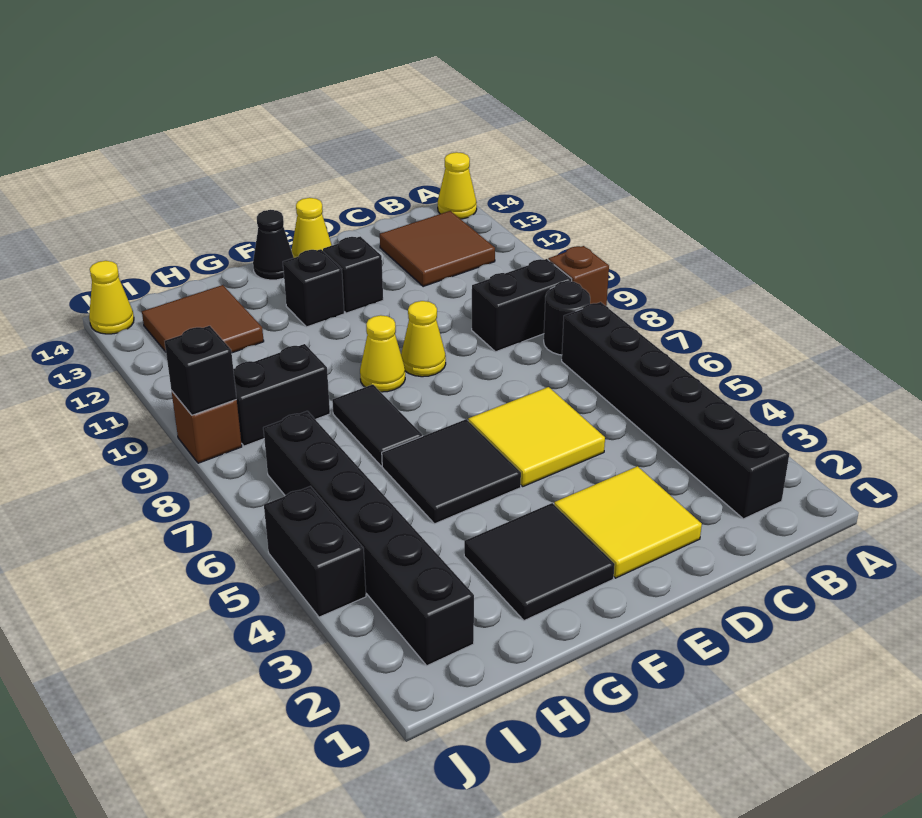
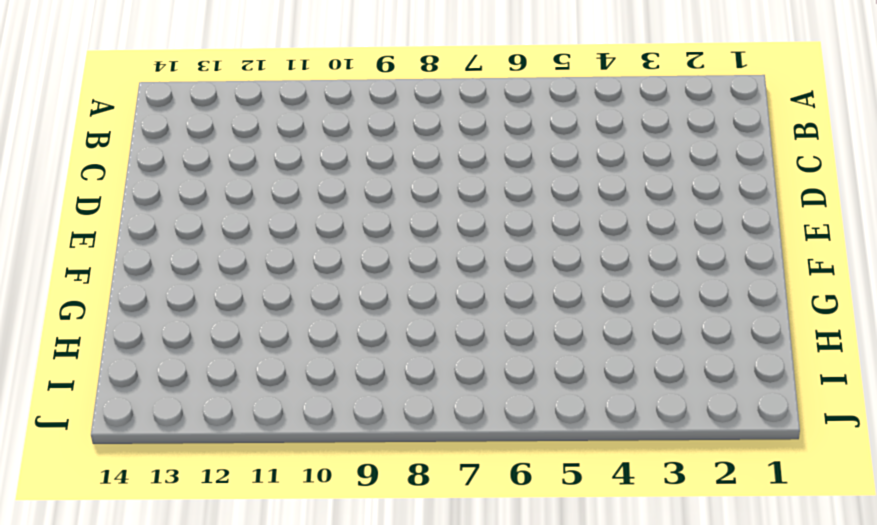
none -> brown 1x1 brick [548,246,609,306]
none -> yellow 1x1 cone [438,152,477,219]
none -> black 1x6 brick [562,302,789,519]

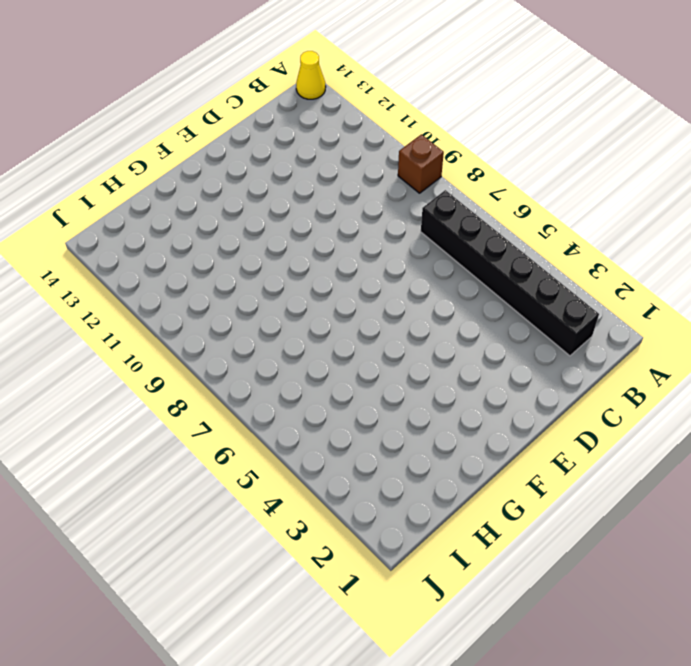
none -> black 1x1 round brick [544,281,590,355]
none -> black 1x2 brick [472,259,572,352]
none -> brown 2x2 tile [380,211,495,287]

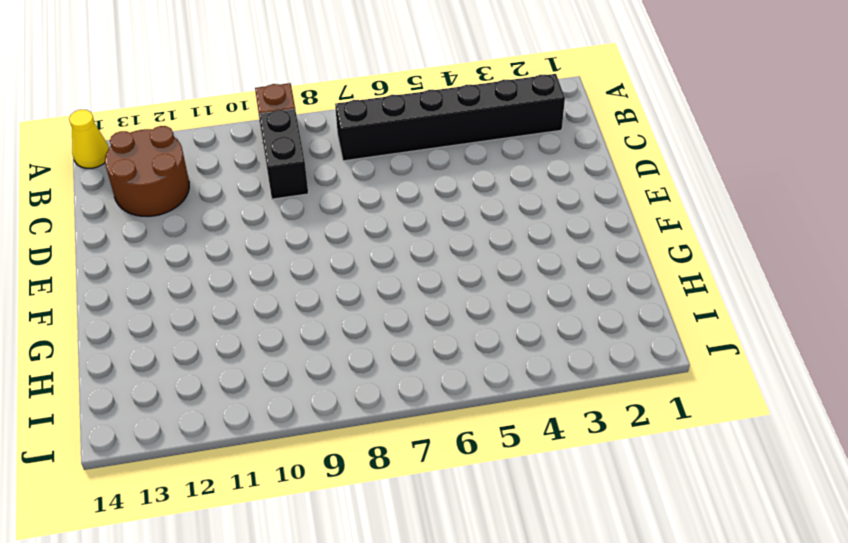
brown 2x2 round brick [105,126,189,217] -> brown 2x2 tile [380,211,495,287]
none -> black 1x1 round brick [544,281,590,355]
none -> yellow 2x2 tile [554,466,702,578]
none -> yellow 2x2 tile [468,387,605,486]

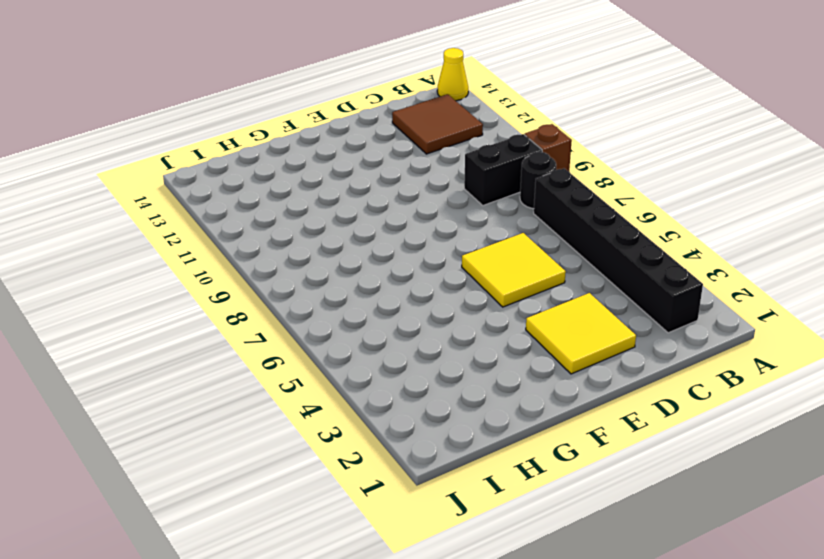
none -> yellow 1x1 cone [401,301,446,377]
none -> black 1x1 brick [323,236,383,313]
none -> yellow 1x1 cone [291,198,332,258]

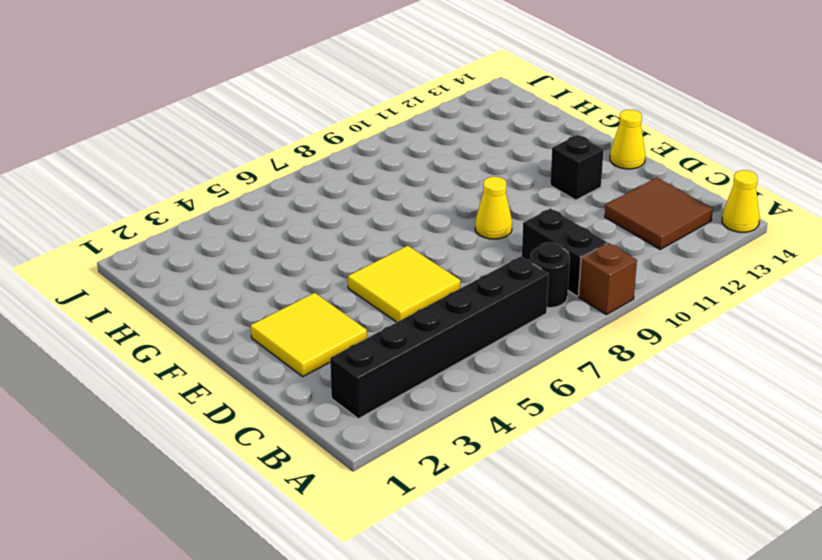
none -> black 2x2 tile [464,503,615,621]
none -> black 2x2 tile [382,419,521,524]
none -> yellow 1x1 cone [360,315,405,392]

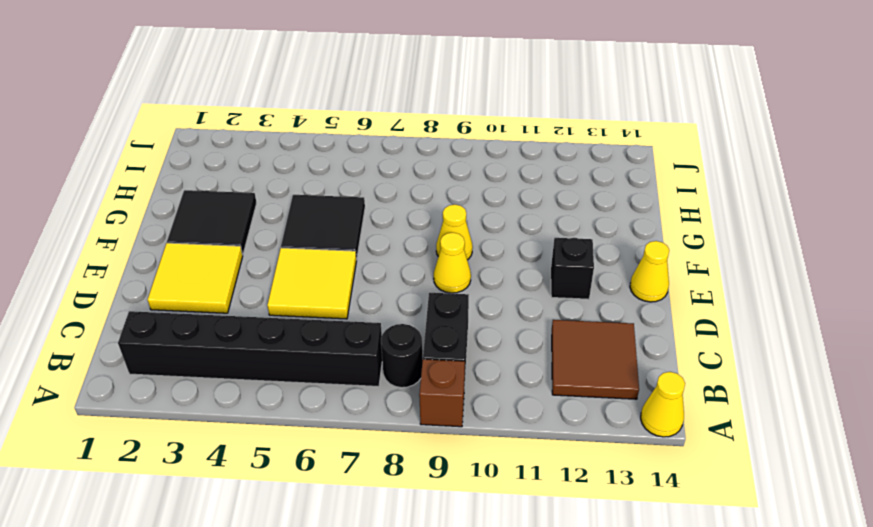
none -> black 1x1 brick [283,249,344,327]
none -> black 1x1 cone [253,210,294,280]
none -> black 1x2 tile [332,384,422,466]

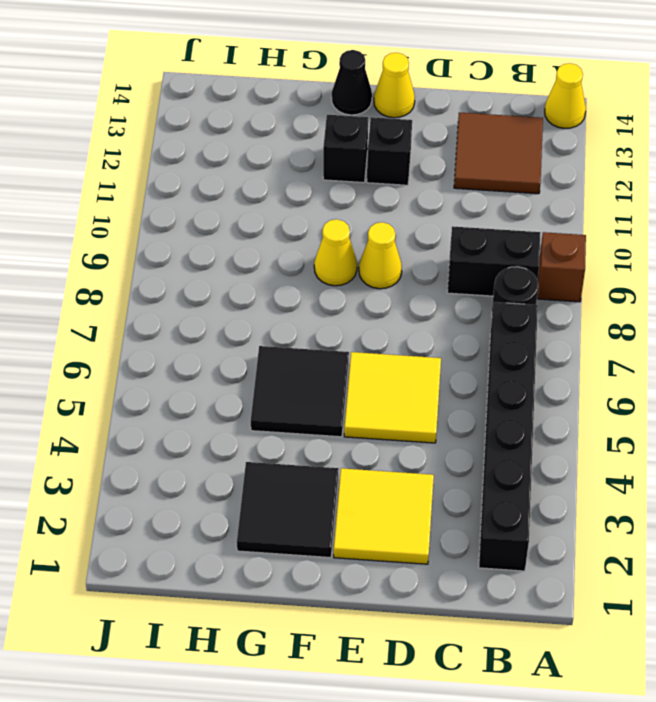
none -> black 1x2 tile [332,384,422,466]
none -> black 1x2 brick [233,344,330,446]
none -> brown 2x2 tile [142,285,264,353]

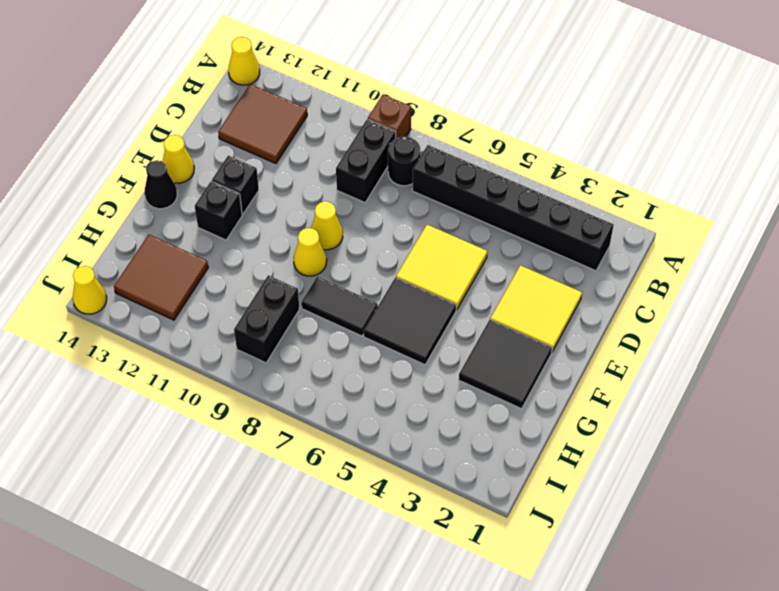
none -> black 1x6 brick [263,411,474,666]
none -> black 1x2 brick [264,486,366,617]
none -> brown 1x1 brick [172,392,242,463]

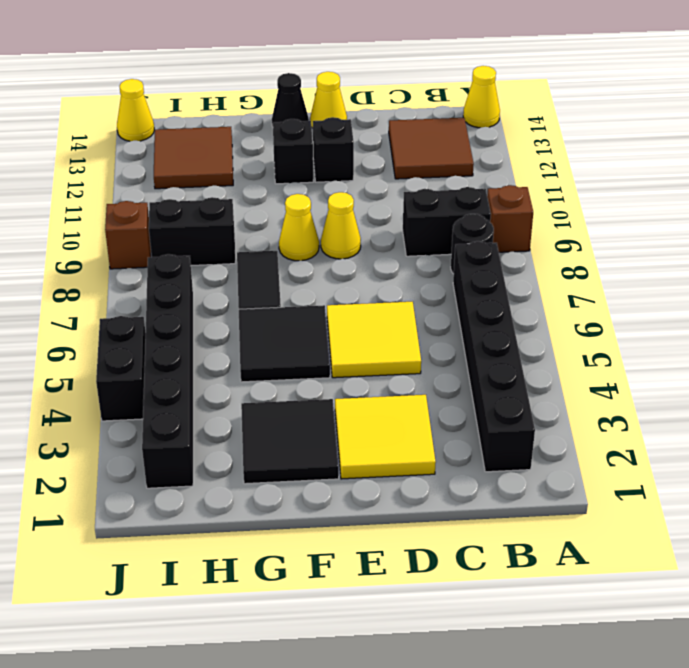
none -> black 1x1 brick [165,326,237,415]

